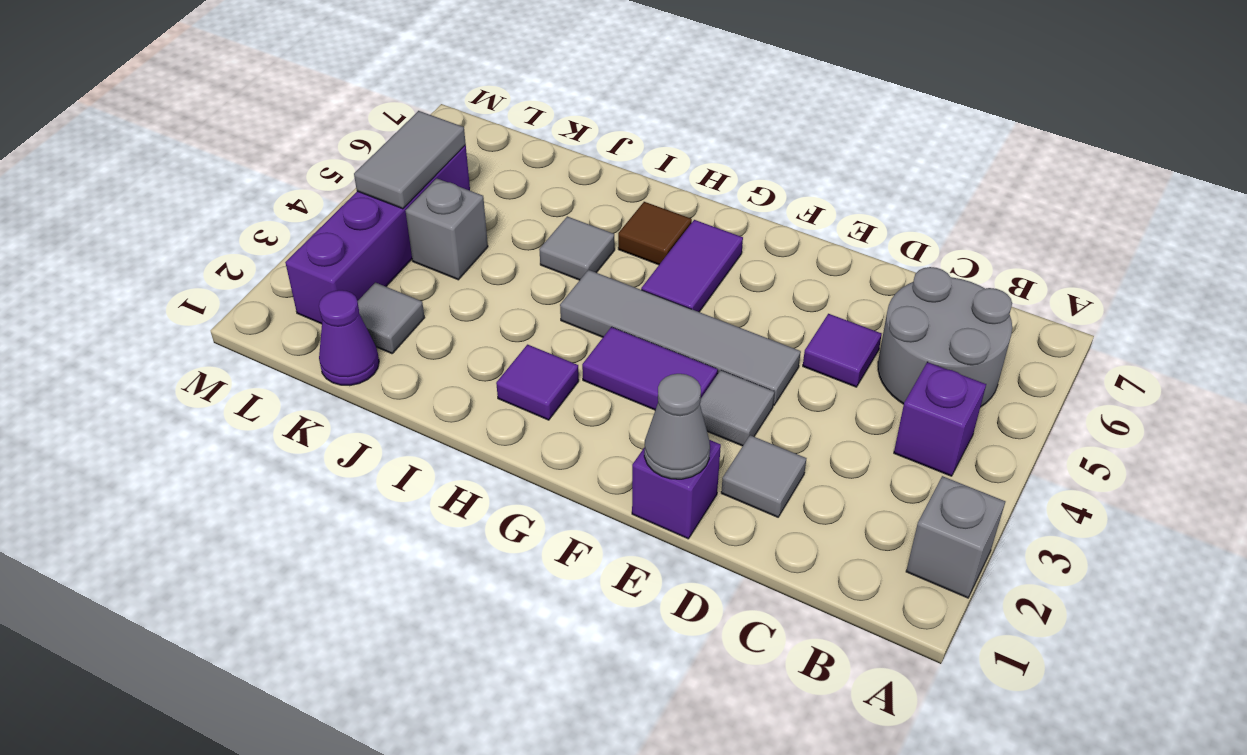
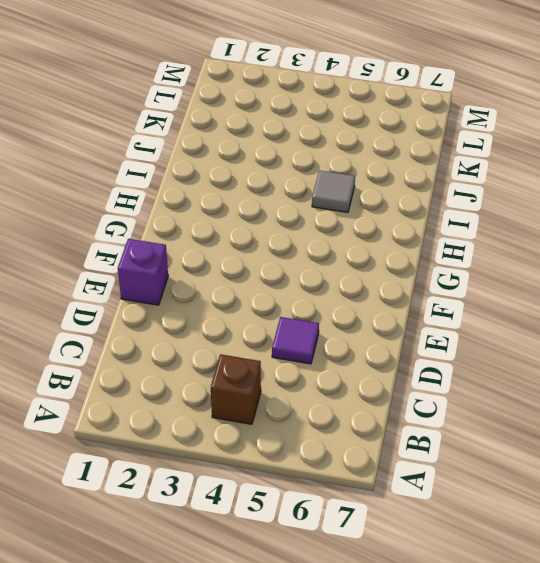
brown 1x1 brick [211,354,261,424] -> purple 1x1 brick [894,362,986,476]
none -> grey 1x1 brick [906,476,1005,598]
none -> grey 2x2 round brick [878,267,1012,406]
none -> grey 1x1 tile [721,435,806,517]

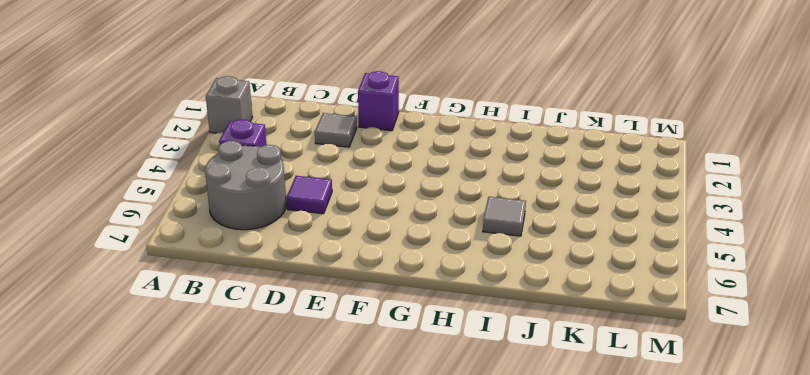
none -> grey 1x1 tile [700,370,774,446]
none -> grey 1x4 tile [560,270,801,405]
none -> purple 1x2 tile [582,327,718,410]

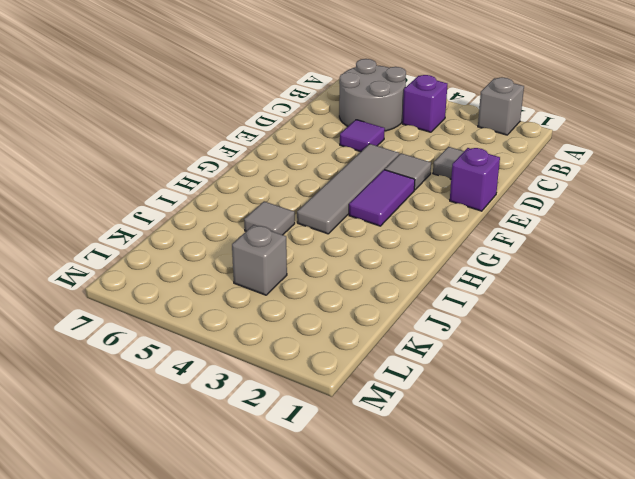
none -> purple 1x2 tile [641,220,743,312]
none -> purple 1x1 tile [496,345,579,420]
none -> brown 1x1 tile [618,202,692,265]

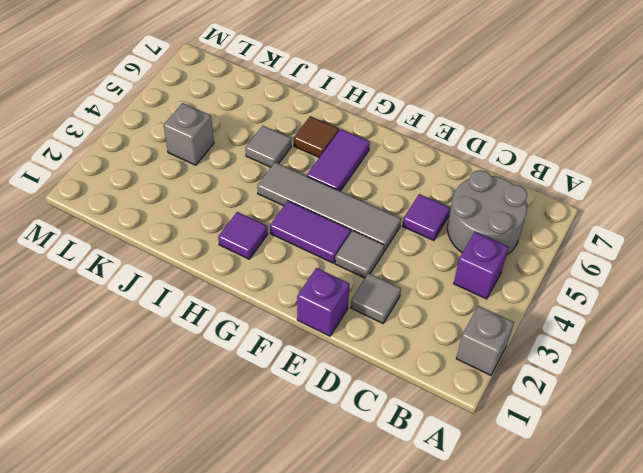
none -> purple 1x1 cone [319,290,379,386]
none -> grey 1x1 tile [357,282,425,354]
none -> purple 1x4 brick [285,145,470,324]

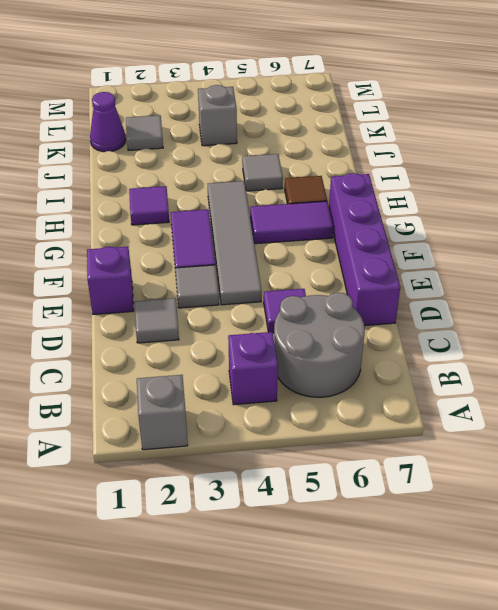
purple 1x4 brick [329,173,400,326] -> purple 1x4 brick turned to [285,145,470,324]
none -> grey 1x1 cone [644,374,710,479]
none -> grey 1x2 tile [354,111,466,209]

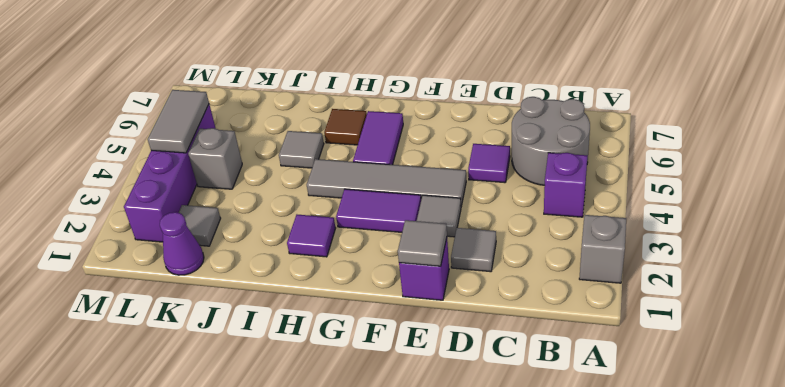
grey 1x1 tile [398,220,447,266] -> grey 1x1 cone [644,374,710,479]

